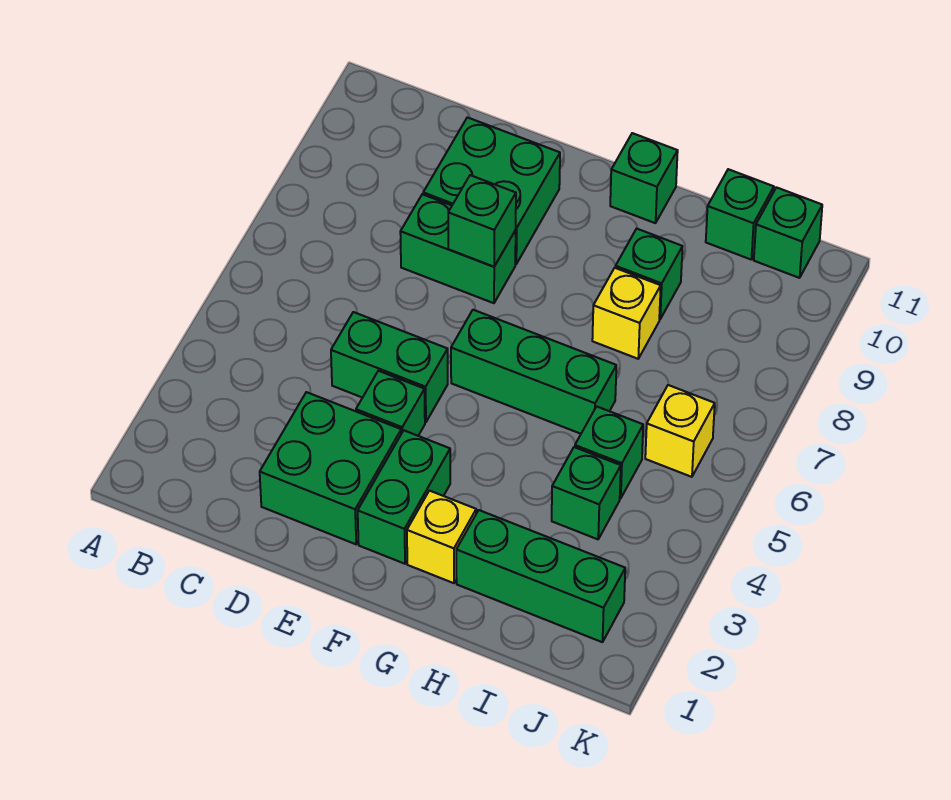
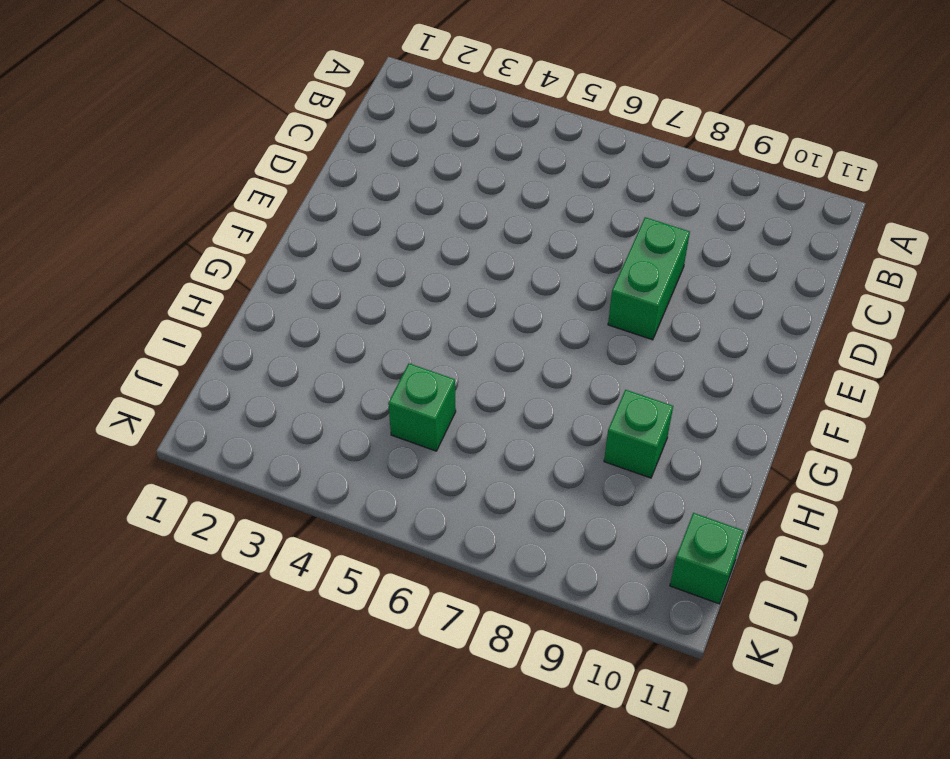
none -> green 2x2 brick [260,392,401,544]
none -> green 1x2 brick [331,312,448,422]
none -> green 2x2 brick [423,117,560,264]

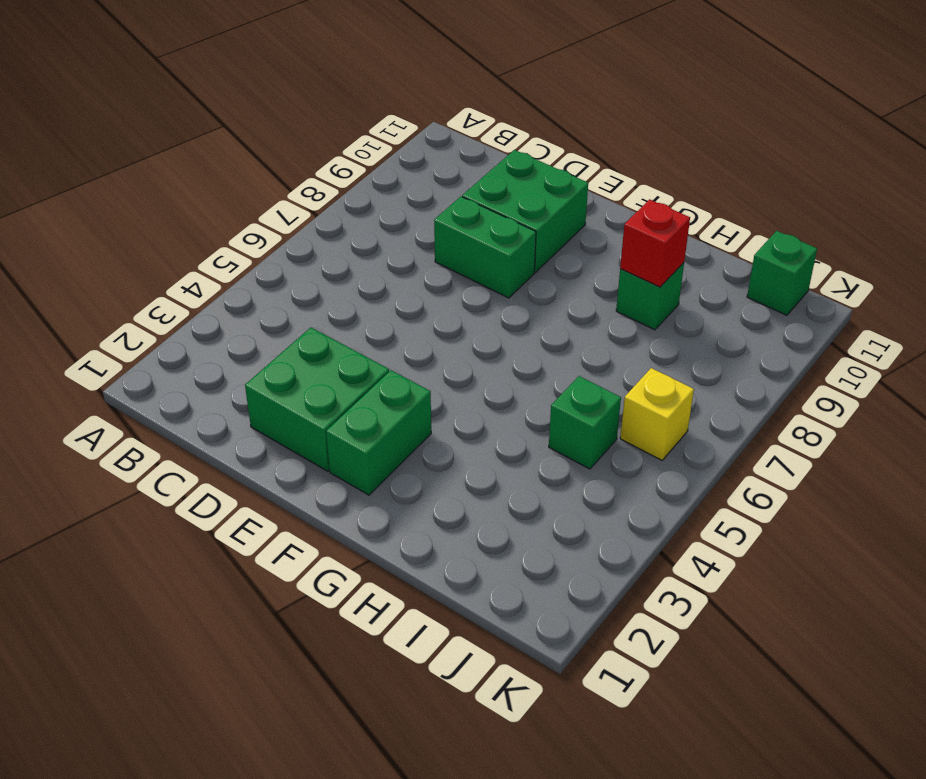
red 1x1 brick [620,199,690,287] -> none
none -> green 1x2 brick [331,312,448,422]
none -> green 1x1 brick [356,371,425,436]
none -> green 1x3 brick [451,310,616,434]

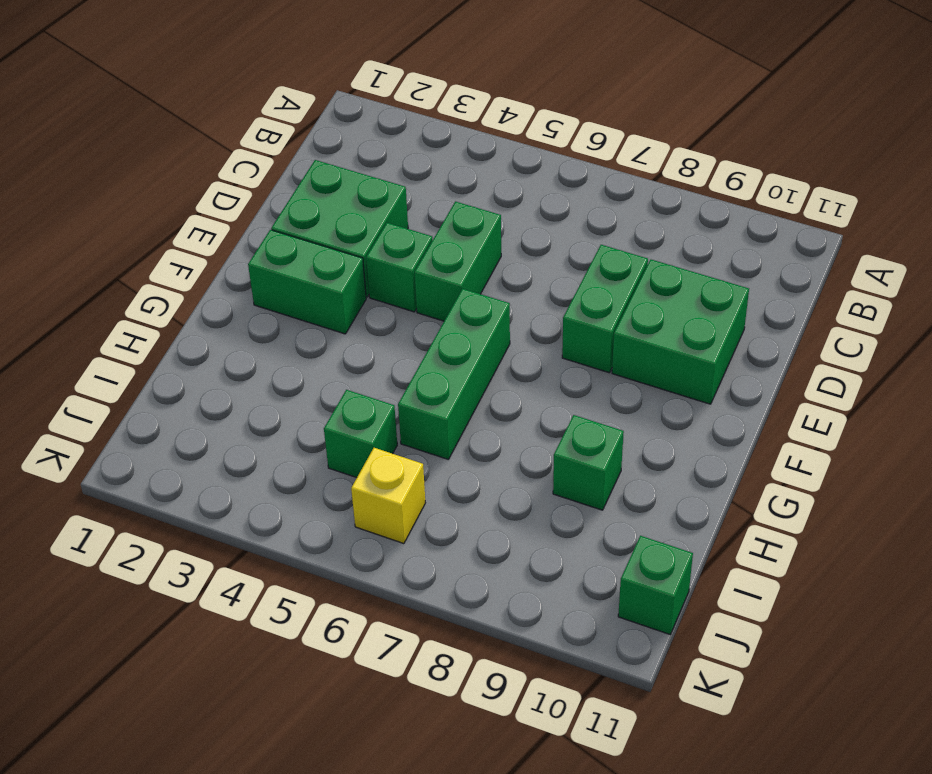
none -> yellow 1x1 brick [407,491,476,583]
none -> green 1x1 brick [610,133,678,223]
none -> green 1x3 brick [456,510,625,642]

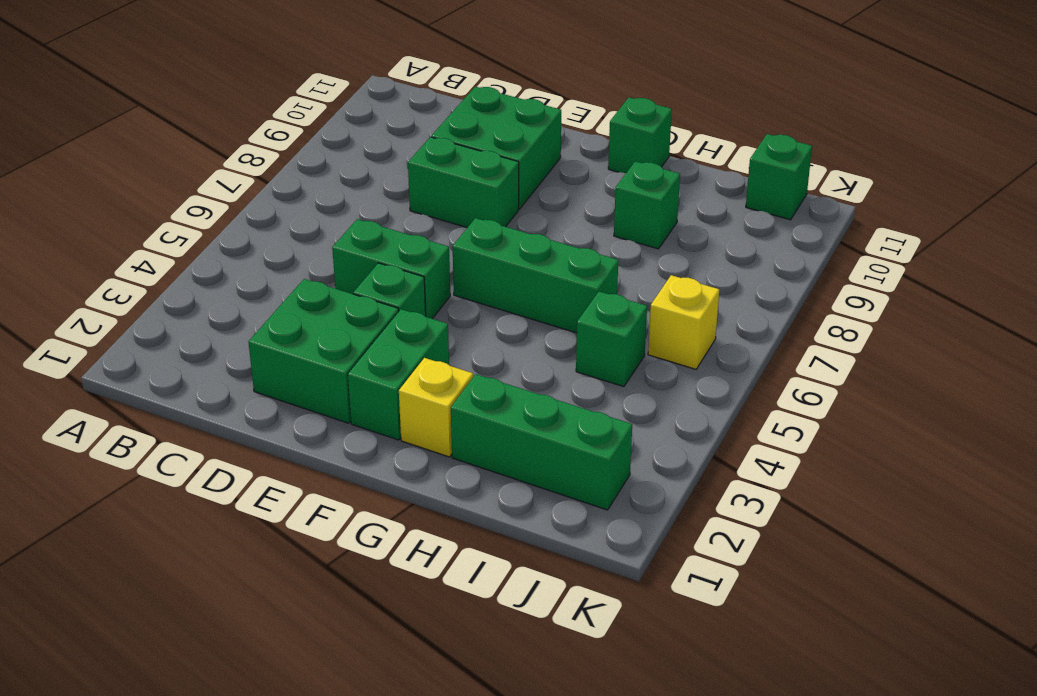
none -> yellow 1x1 brick [592,268,661,359]
none -> green 1x1 brick [552,447,621,539]
none -> green 1x1 brick [706,169,774,259]

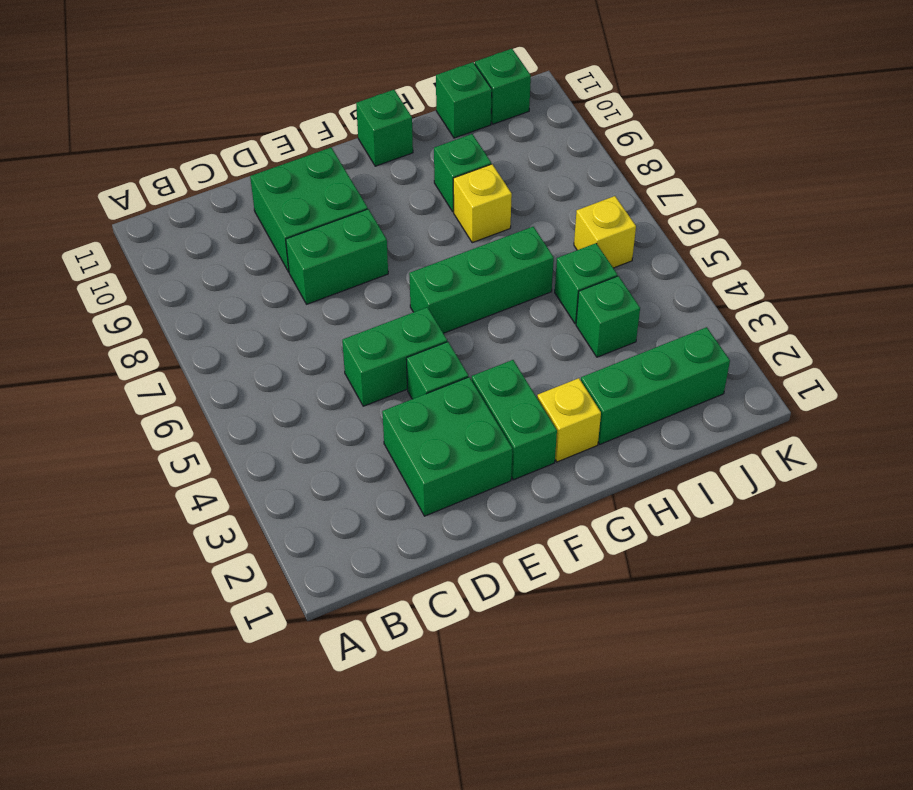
none -> green 1x1 brick [448,175,516,267]

